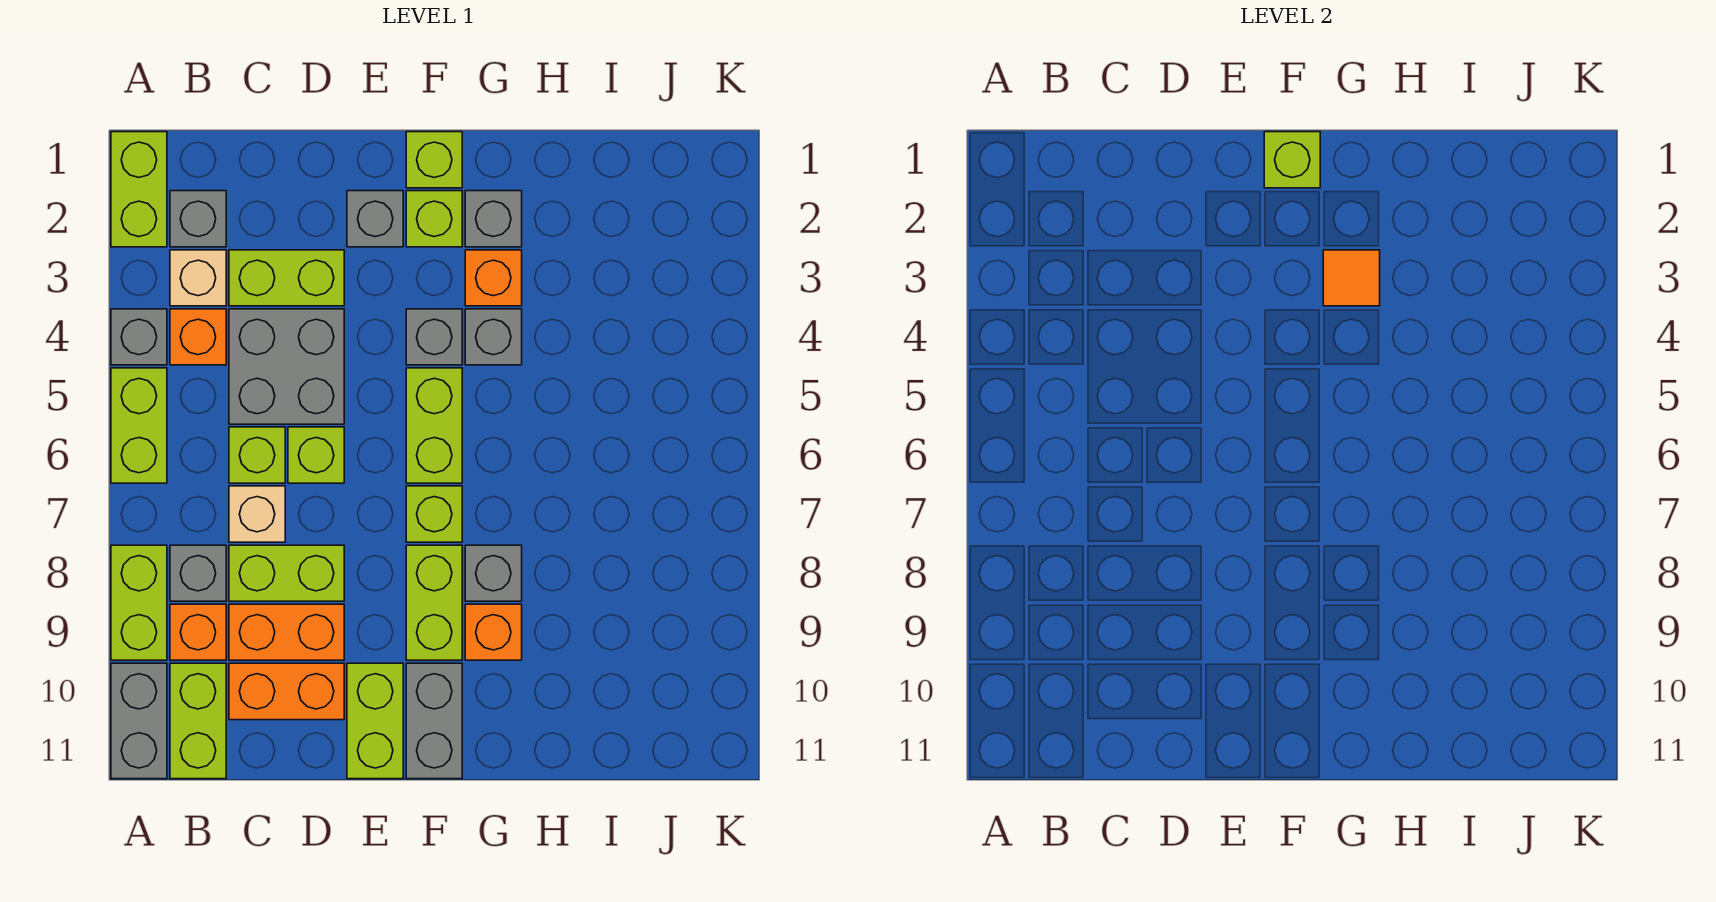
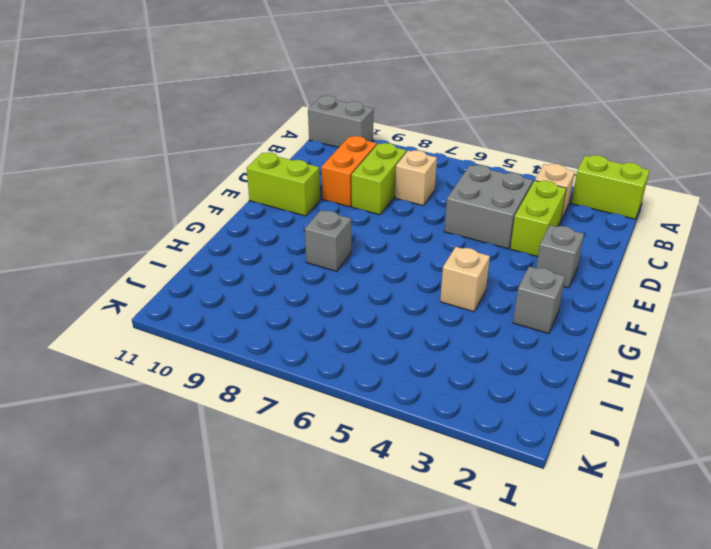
tan 1x1 brick [440,247,490,312] -> grey 1x1 brick [465,309,522,365]
none -> grey 1x1 brick [111,309,167,365]
none -> lime 1x2 brick [111,368,167,483]
none -> lime 1x2 brick [111,545,167,660]
none -> grey 1x1 brick [170,191,226,247]

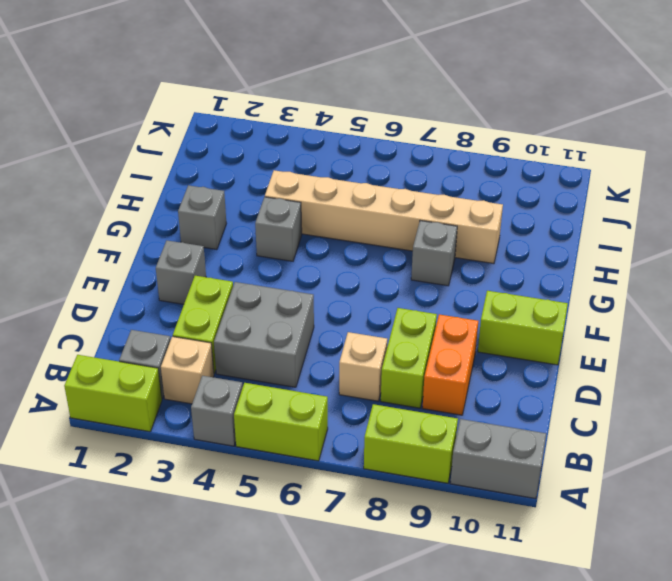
tan 1x6 brick [265,170,503,264] -> none
none -> orange 1x1 brick [170,309,226,365]
none -> grey 1x1 brick [170,545,226,601]
none -> orange 1x1 brick [170,604,226,660]
none -> lime 1x2 brick [170,663,226,779]

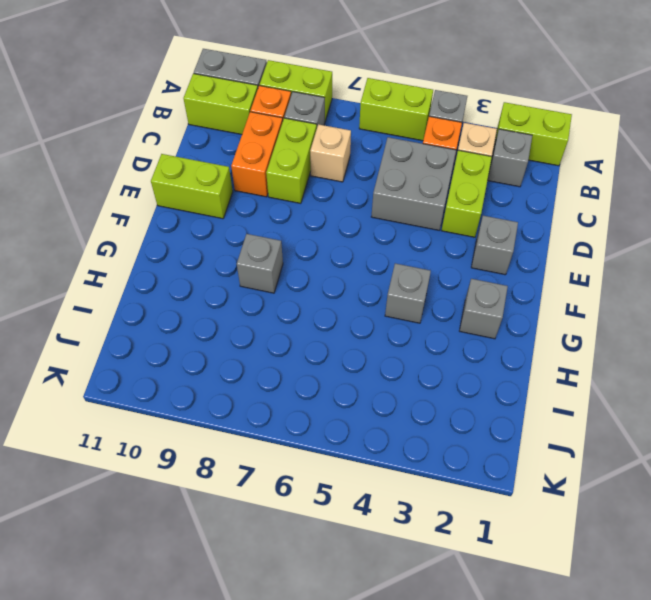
none -> lime 1x1 brick [229,427,285,483]
none -> orange 1x2 brick [229,663,344,720]
none -> lime 1x1 brick [288,427,344,483]
none -> lime 1x1 brick [406,132,462,188]

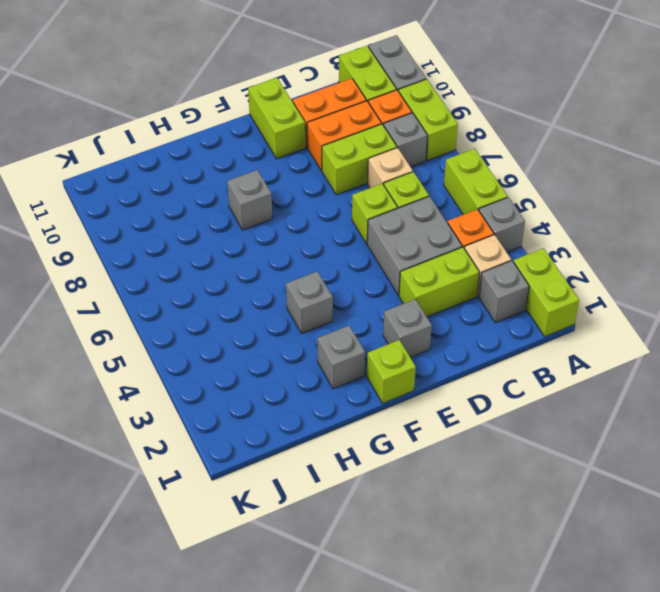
none -> lime 1x1 brick [406,191,462,247]
none -> grey 1x1 brick [406,309,462,365]
none -> lime 1x2 brick [406,368,462,483]
none -> lime 1x1 brick [406,486,462,542]

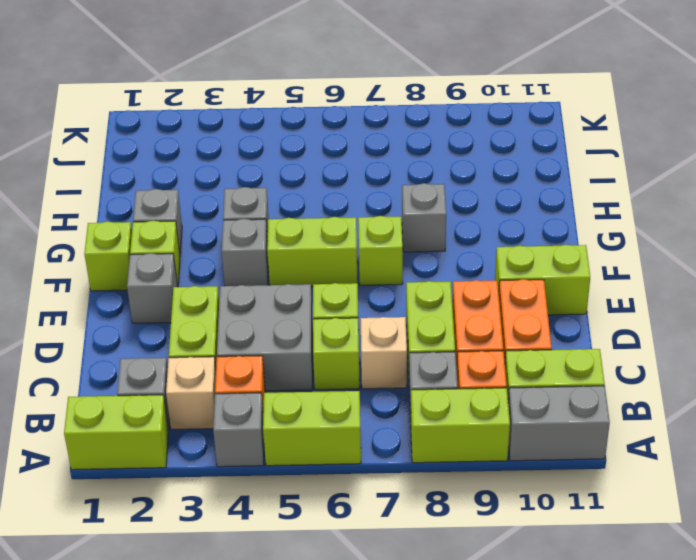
none -> lime 1x2 brick [406,545,462,660]
none -> grey 1x2 brick [406,663,462,779]
none -> orange 1x1 brick [465,250,522,306]
none -> orange 1x1 brick [465,604,522,660]

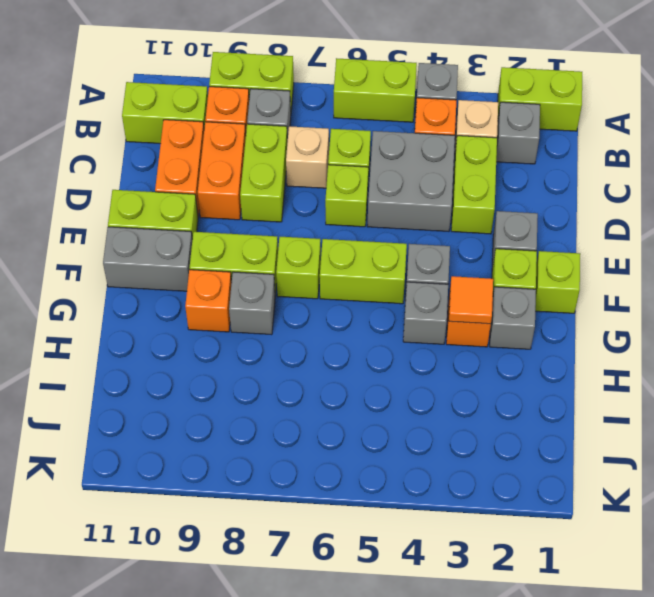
none -> grey 1x2 brick [111,663,167,779]
none -> lime 1x1 brick [1264,132,1320,188]

